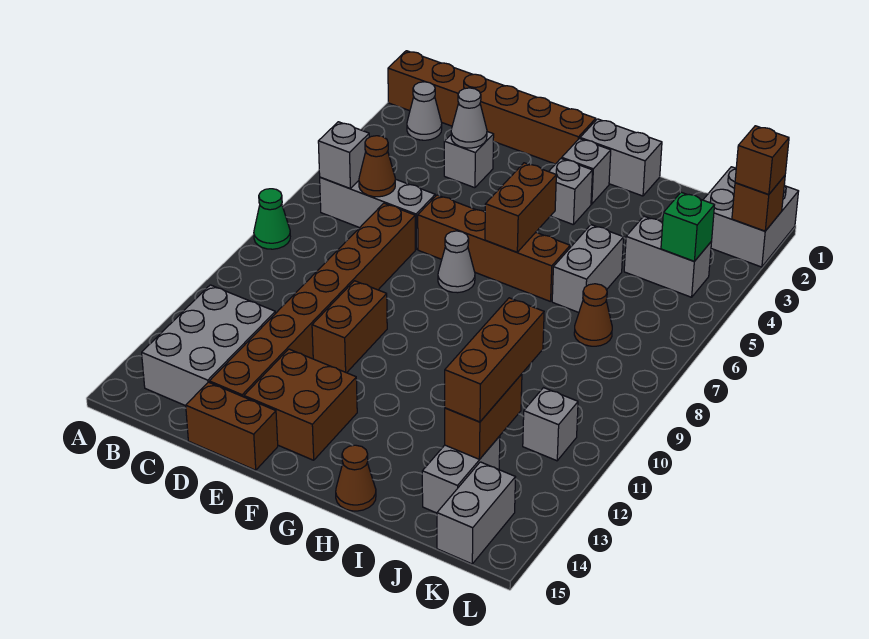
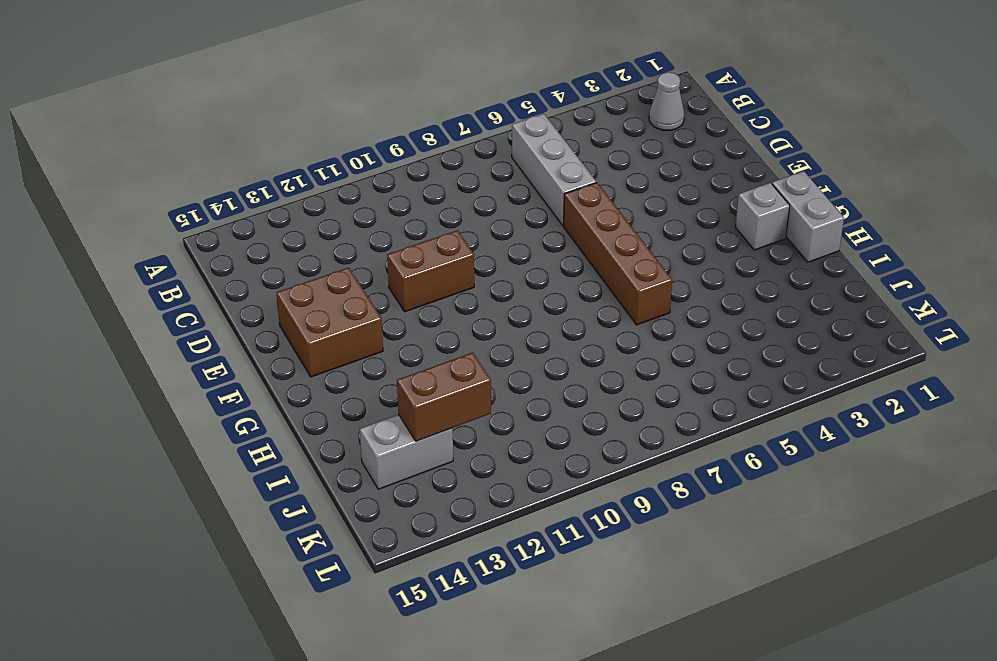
none -> brown 1x6 brick [388,51,596,164]
none -> green 1x1 cone [254,189,290,249]
none -> grey 2x3 brick [142,285,275,406]
none -> grey 1x1 brick [444,132,494,188]

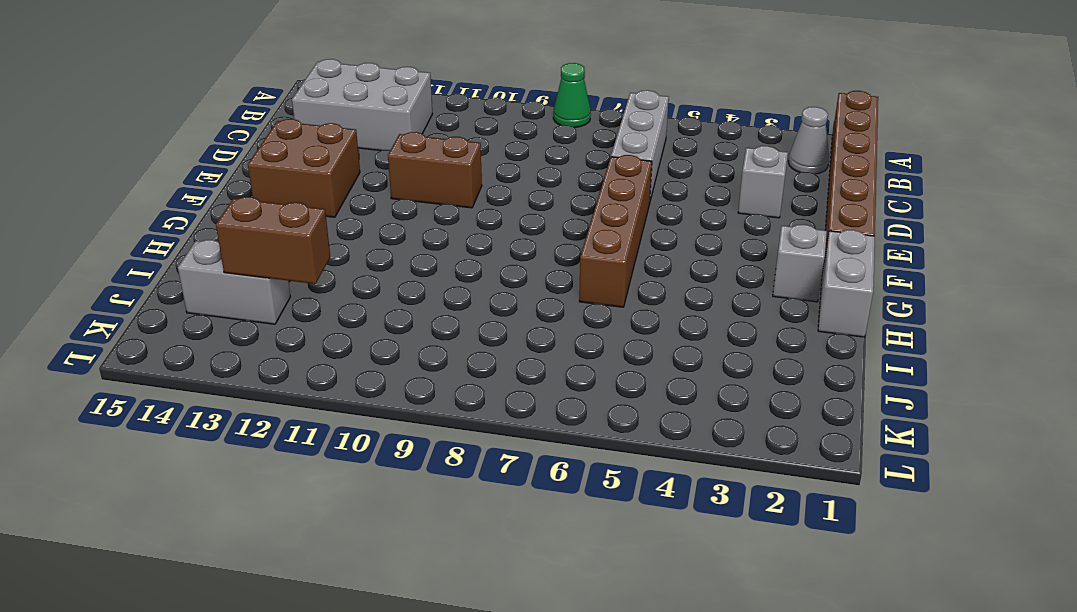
none -> brown 1x8 brick [209,203,415,397]
none -> brown 1x2 brick [186,382,278,470]
none -> grey 1x1 cone [438,231,475,293]
none -> grey 1x1 brick [549,158,593,224]

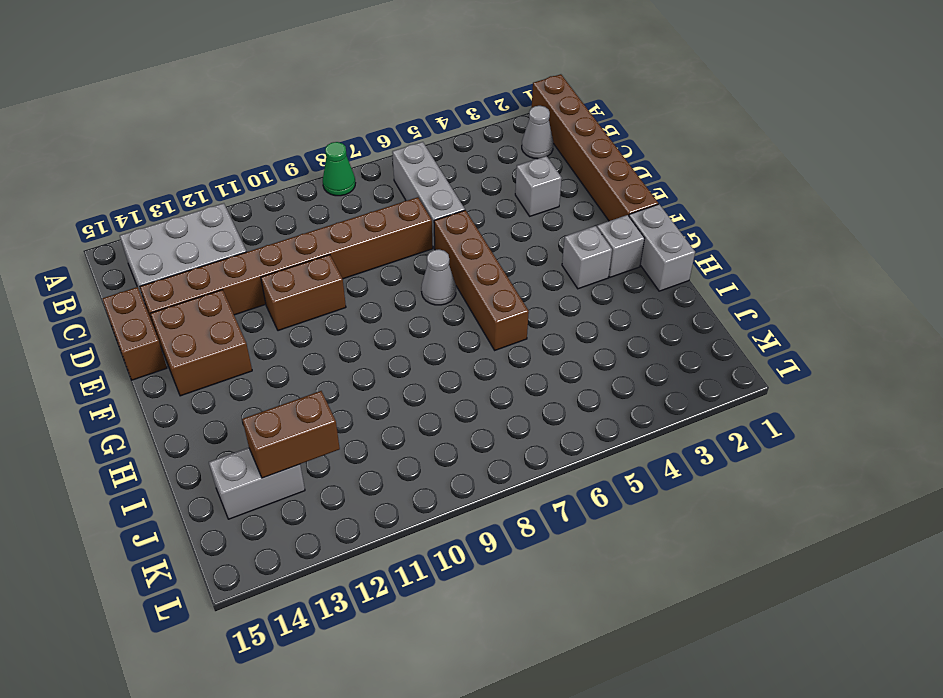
none -> brown 1x1 cone [336,445,376,511]
none -> grey 1x2 brick [552,225,624,313]
none -> grey 1x2 brick [624,216,712,297]
none -> brown 1x1 cone [574,284,612,346]

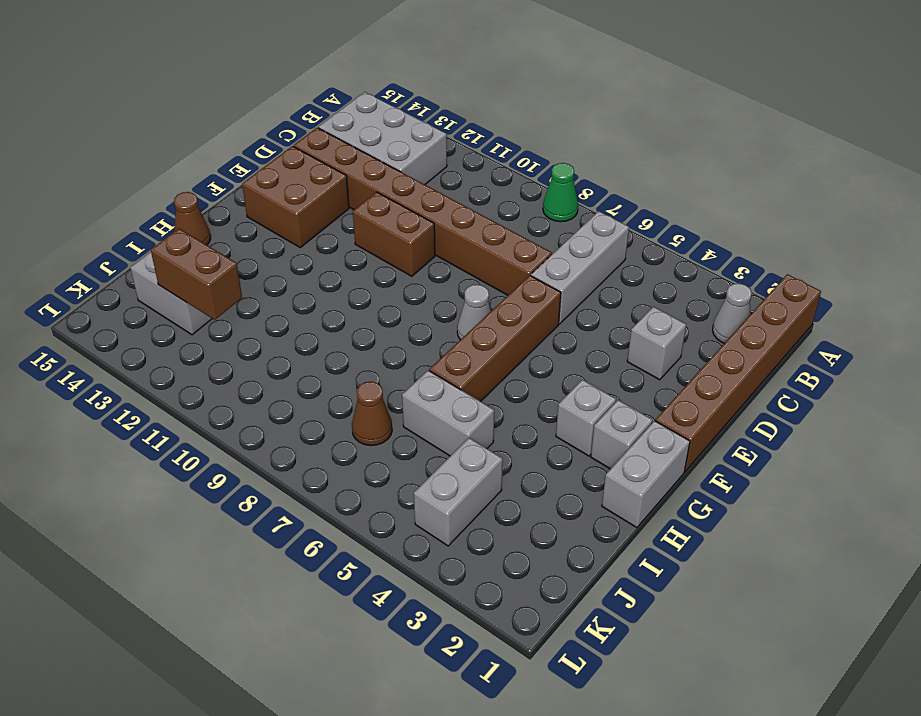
none -> brown 1x2 brick [186,382,278,470]
none -> grey 2x2 brick [703,167,799,267]
none -> grey 1x1 brick [523,388,578,461]
none -> grey 1x2 brick [437,462,515,564]

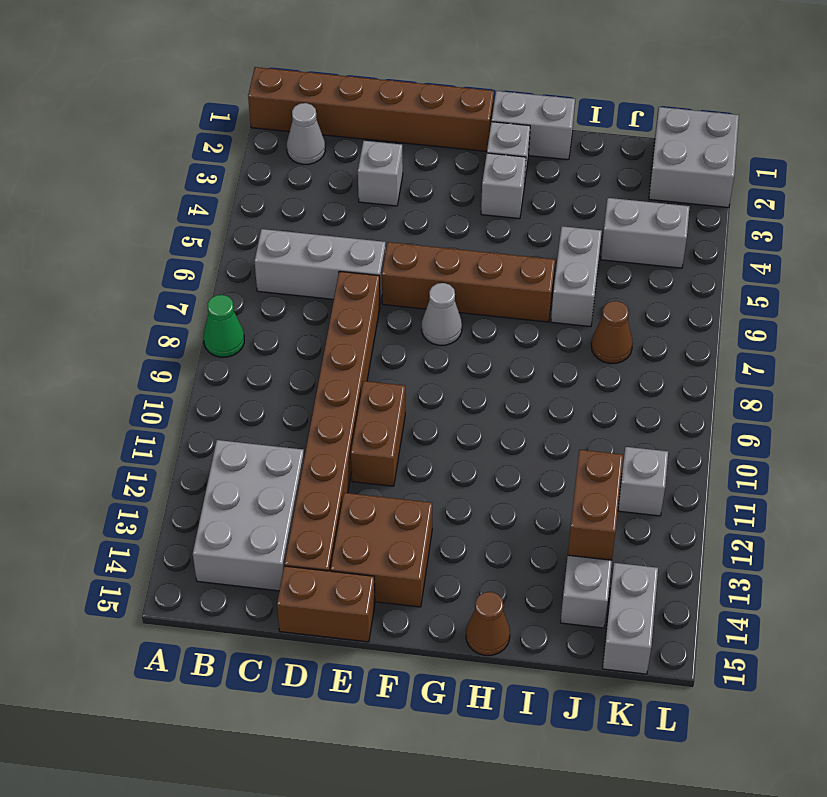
none -> grey 1x1 brick [318,122,369,188]
none -> brown 1x1 cone [359,136,395,197]
none -> grey 1x1 cone [451,88,487,148]
none -> brown 1x2 brick [485,163,556,252]

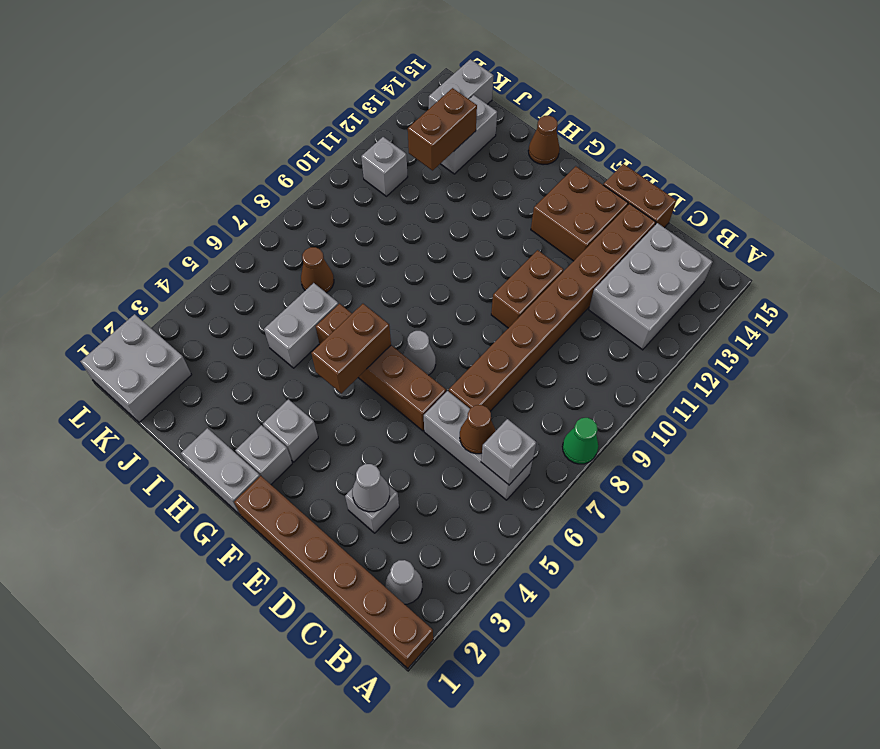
none -> grey 1x2 brick [624,216,712,297]
none -> green 1x1 brick [661,192,714,261]
none -> brown 1x1 brick [732,176,785,231]
none -> brown 1x3 brick [445,298,544,422]

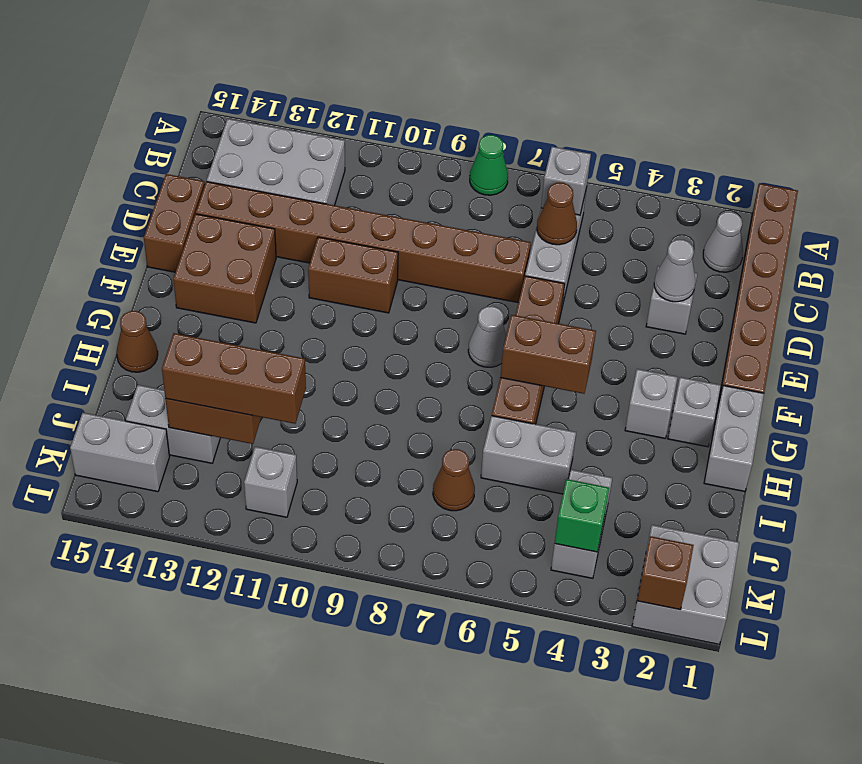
none -> brown 1x1 brick [735,126,789,194]

